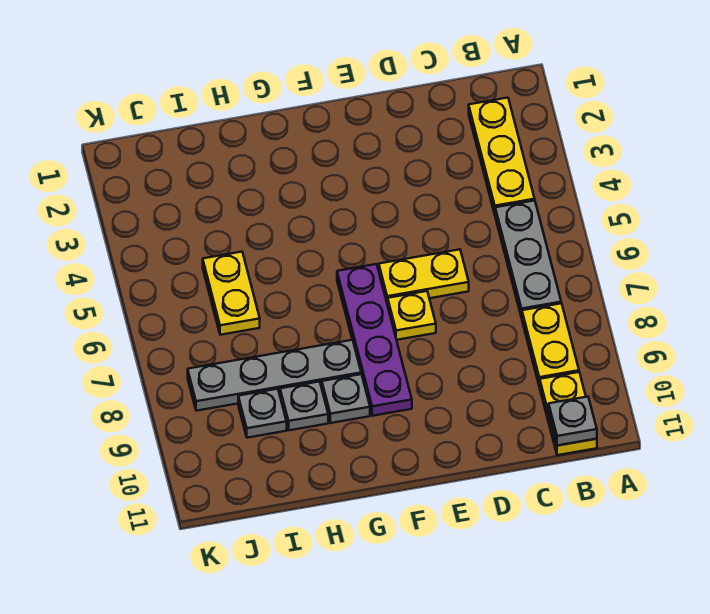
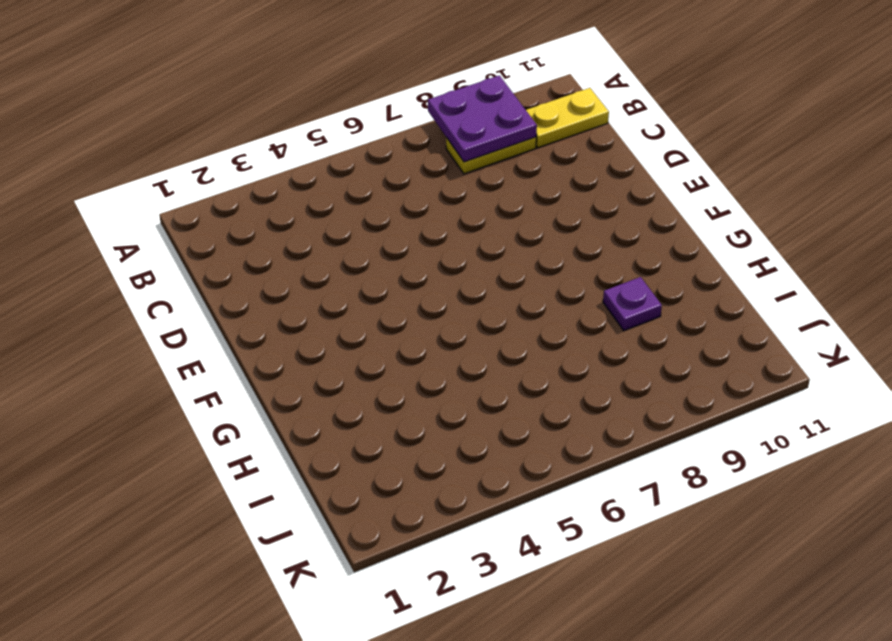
purple 2x2 plate [428,75,537,162] -> none
purple 1x1 plate [603,277,662,330] -> grey 1x1 plate [280,381,328,430]
none -> yellow 1x3 plate [469,98,535,214]
none -> grey 1x3 plate [495,201,561,318]
none -> yellow 1x2 plate [379,249,469,305]

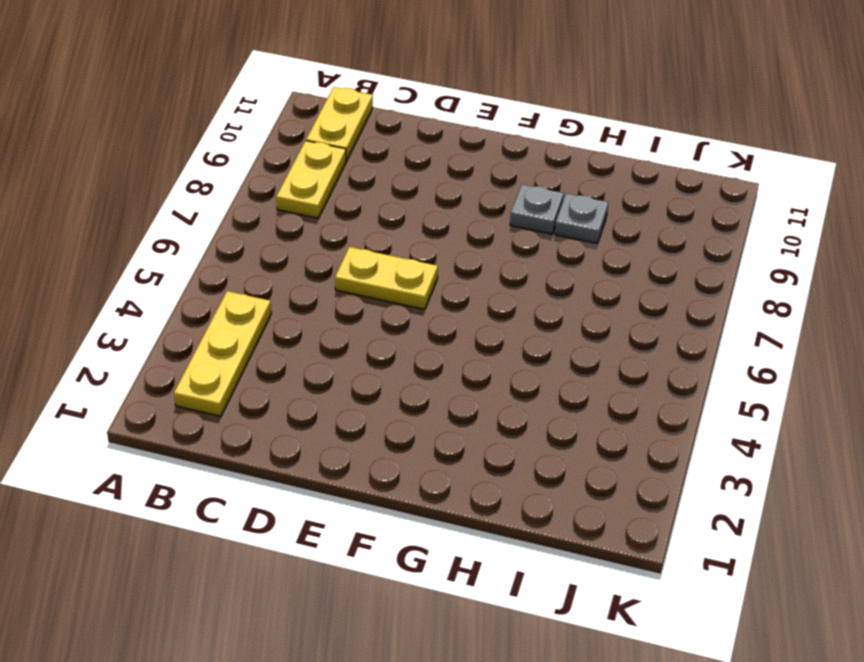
none -> grey 1x3 plate [495,201,561,318]
none -> yellow 1x1 plate [388,291,436,340]
none -> purple 1x4 plate [337,264,412,416]

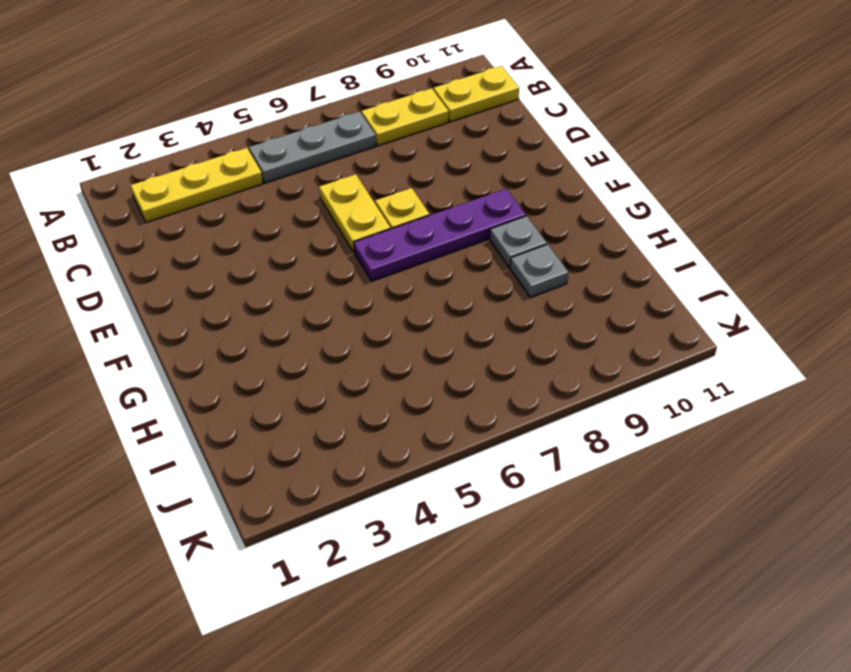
none -> grey 1x4 plate [188,340,361,411]
none -> yellow 1x2 plate [203,252,260,335]
none -> grey 1x1 plate [238,389,287,438]

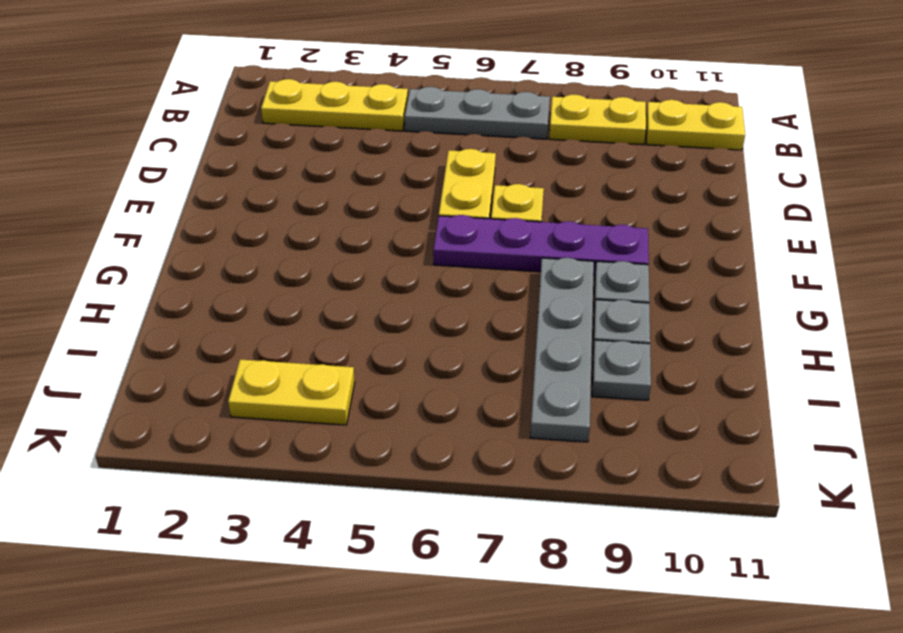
yellow 1x2 plate [228,359,355,425] -> yellow 1x2 plate moved to [203,252,260,335]
none -> grey 1x1 plate [549,397,597,446]

